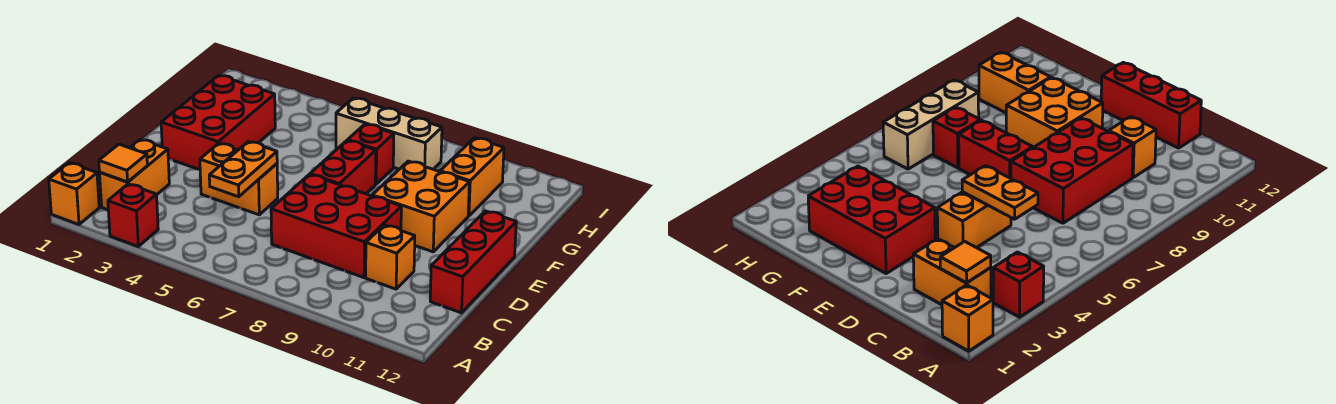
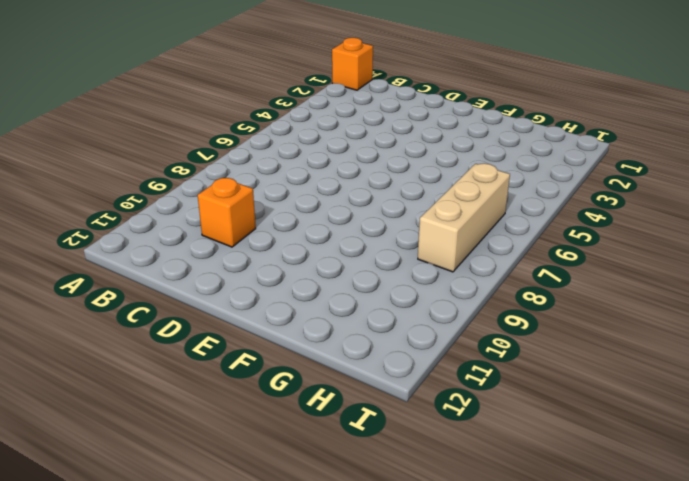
none -> red 1x1 brick [108,184,158,246]
none -> orange 1x2 brick [100,140,169,210]
none -> red 2x3 brick [271,174,401,278]

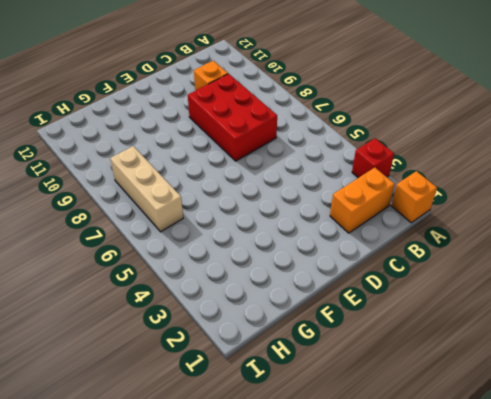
none -> red 1x3 brick [430,211,516,313]
none -> orange 1x2 brick [200,143,278,215]
none -> red 2x3 brick [161,75,275,170]

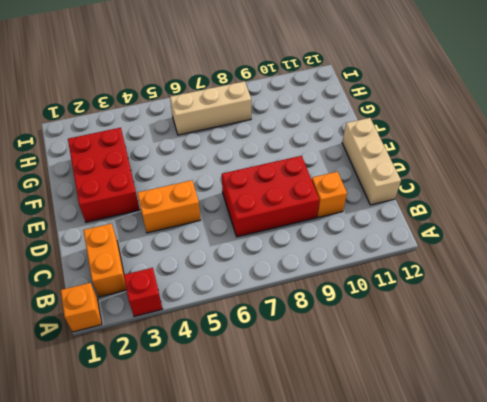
tan 1x3 brick [342,118,401,205] -> red 1x3 brick [430,211,516,313]
none -> red 1x2 brick [310,141,376,194]
none -> orange 2x2 brick [372,161,469,252]
none -> red 1x1 brick [348,124,394,184]

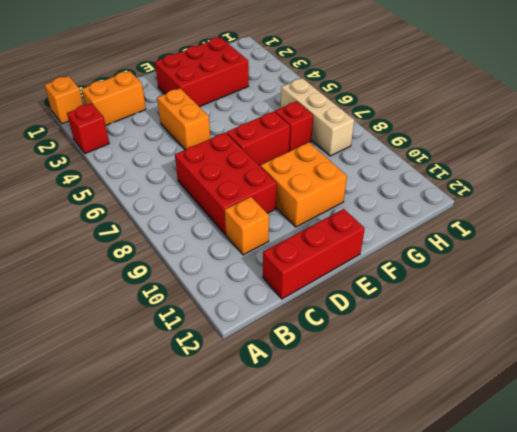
none -> orange 1x2 brick [440,138,504,216]
none -> orange 1x1 tile [99,144,147,182]
none -> orange 1x2 plate [209,142,277,197]

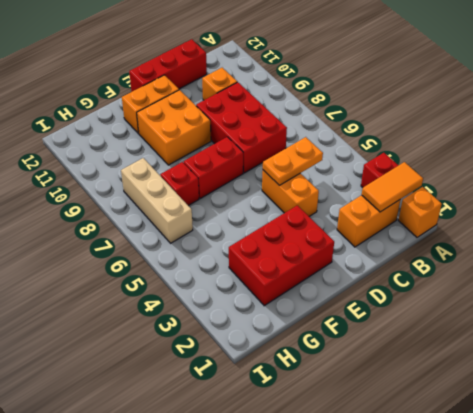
orange 1x2 tile [362,162,423,212] -> orange 1x1 tile [99,144,147,182]
orange 1x2 brick [122,75,179,133] -> orange 1x2 brick moved to [440,138,504,216]

